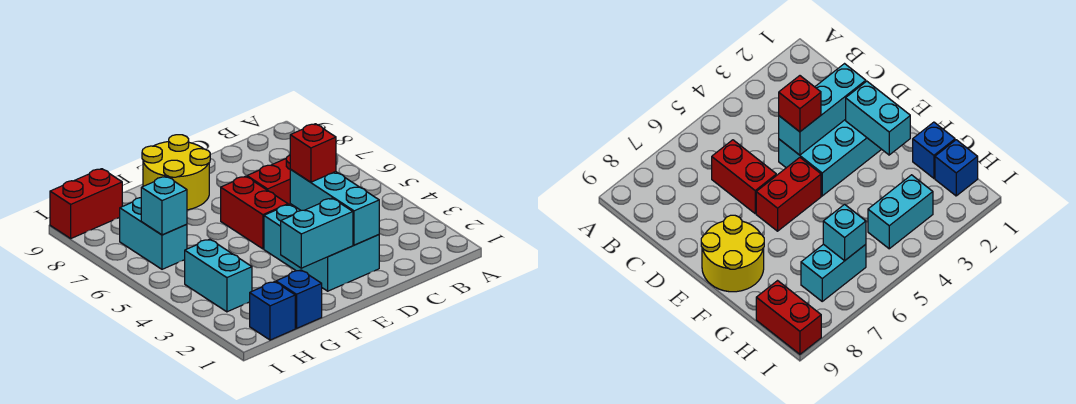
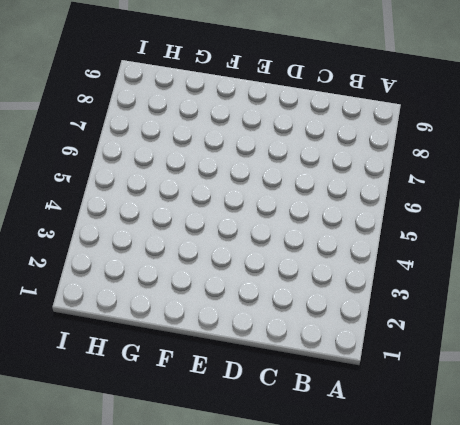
none -> red 1x2 brick [247,155,290,205]
none -> cyan 2x3 brick [264,204,379,291]
none -> red 1x2 brick [221,176,288,249]

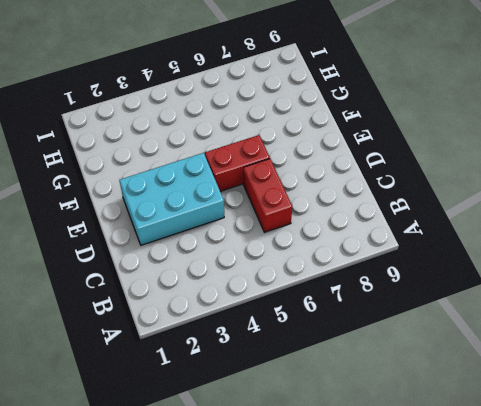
none -> yellow 2x2 round brick [142,135,210,210]
none -> blue 1x1 brick [276,270,322,328]
none -> blue 1x1 brick [250,282,295,340]

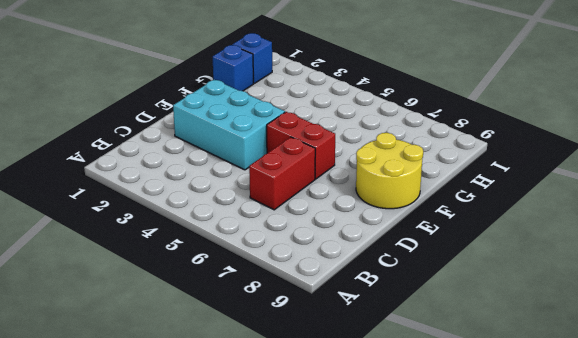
none -> cyan 1x2 brick [185,239,252,312]
none -> cyan 1x2 brick [120,198,187,269]
none -> red 1x2 brick [50,169,122,238]

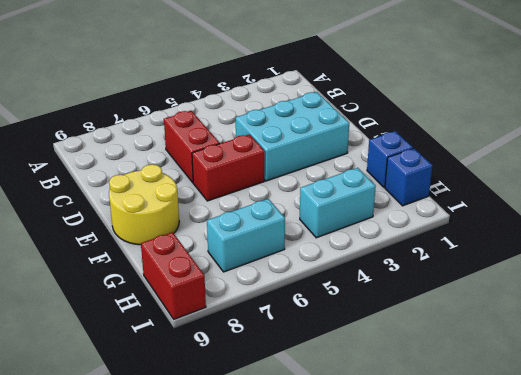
none -> cyan 1x3 brick [290,169,379,245]
none -> cyan 1x2 brick [281,198,353,268]
none -> cyan 1x1 brick [141,176,187,235]

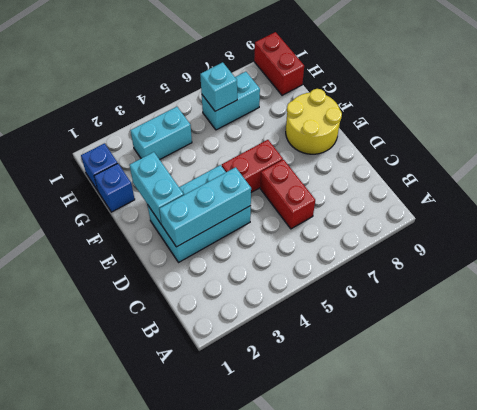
none -> red 1x1 brick [290,124,336,182]

